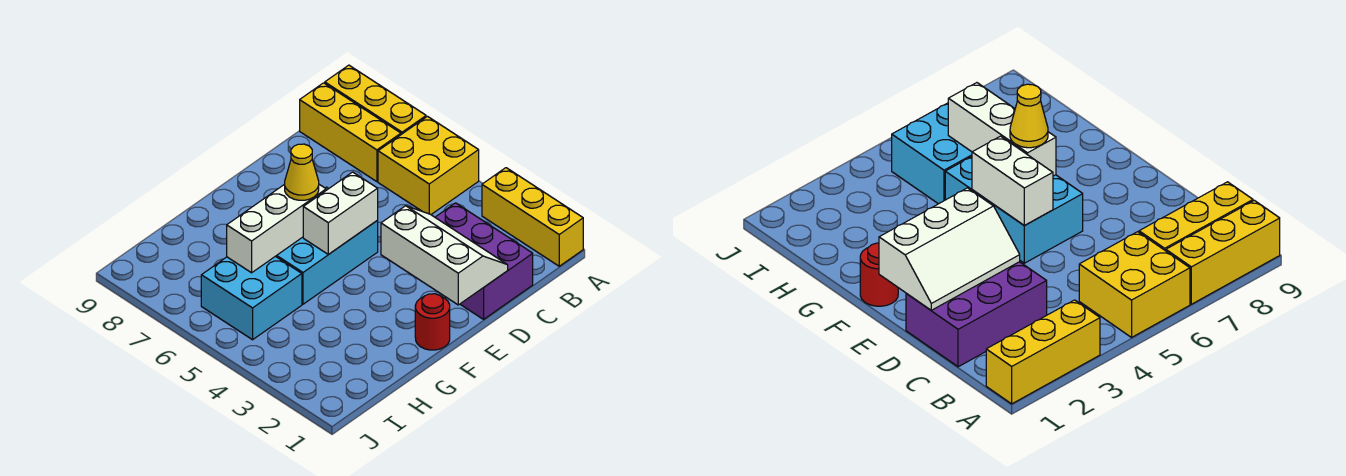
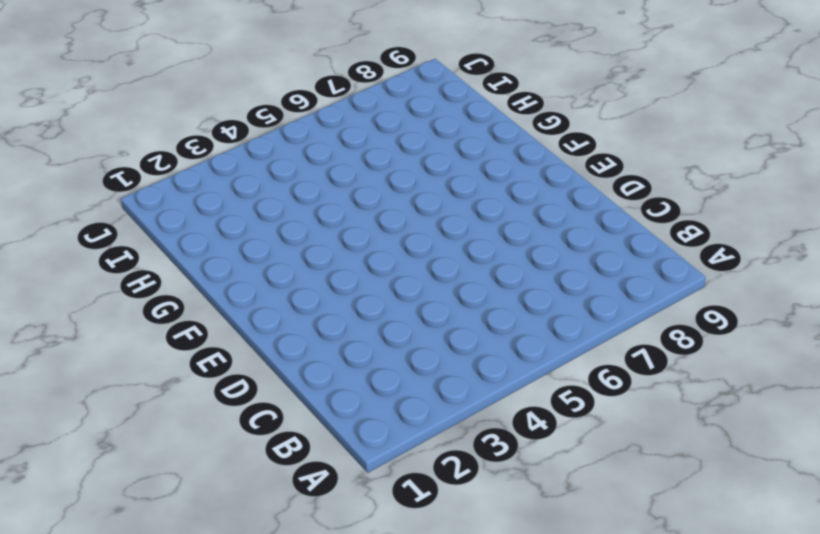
none -> yellow 1x3 brick [482,168,583,266]
none -> yellow 2x2 brick [378,116,479,214]
none -> yellow 1x3 brick [325,65,426,134]

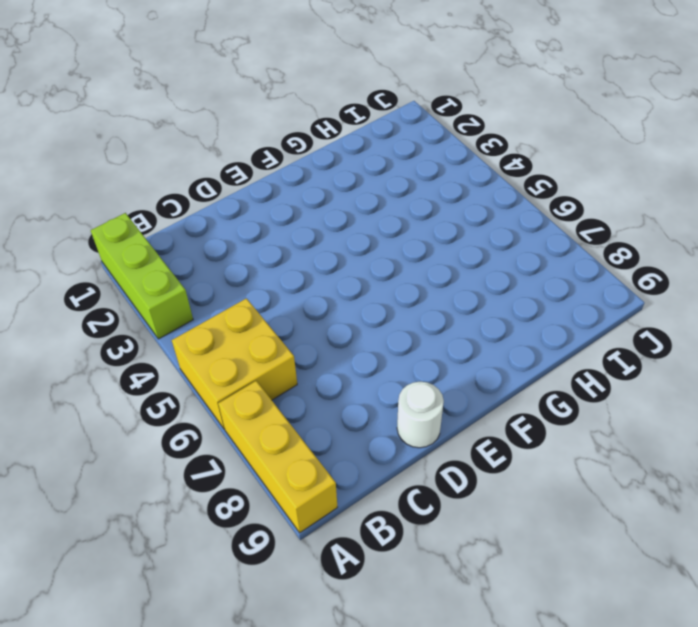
lime 1x3 brick [91,213,193,339] -> yellow 1x3 brick [482,168,583,266]
white 1x1 round brick [397,382,444,448] -> none
none -> yellow 1x3 brick [300,83,401,182]
none -> purple 2x3 brick [435,203,533,319]
none -> cyan 2x3 brick [276,187,378,304]

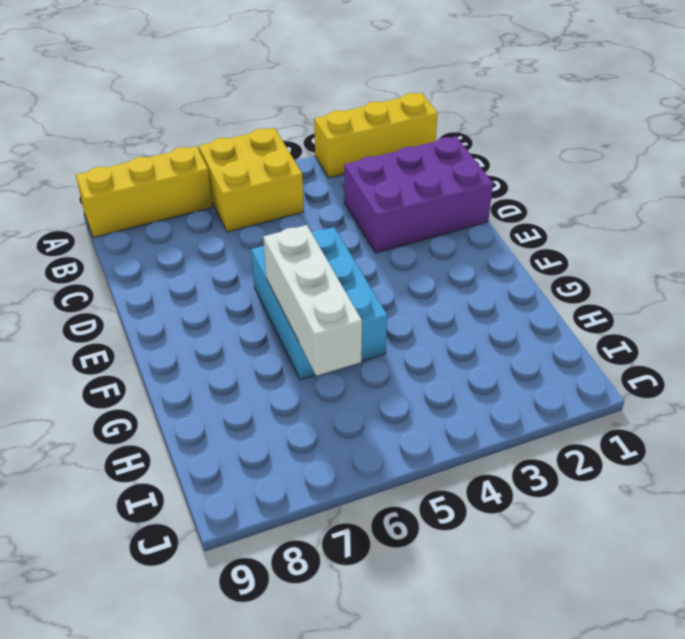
none -> yellow 1x3 brick [300,83,401,182]
none -> red 1x1 round brick [415,294,450,350]
none -> cyan 2x2 brick [201,256,302,340]

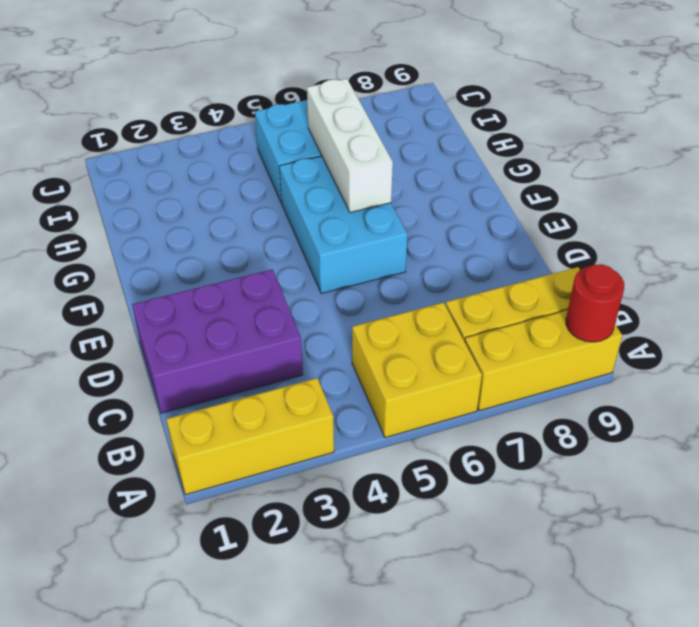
red 1x1 round brick [566,264,624,342] -> red 1x1 round brick moved to [415,294,450,350]
none -> white 2x3 slope [381,206,508,305]
none -> white 1x2 brick [303,172,378,254]
none -> yellow 1x1 cone [285,144,319,200]

